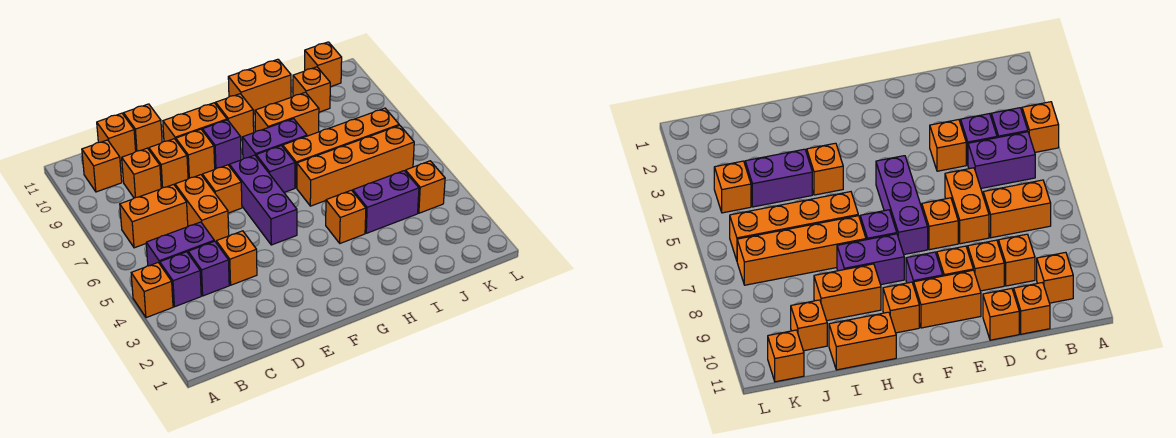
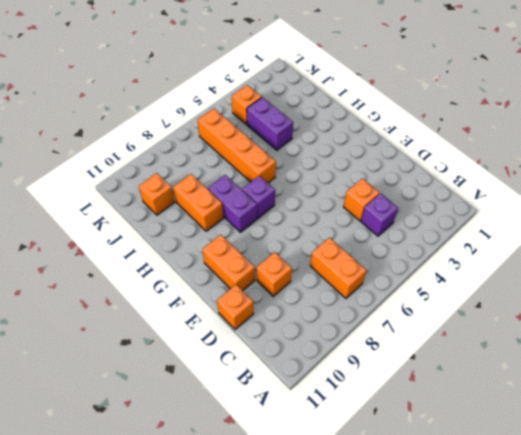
none -> orange 1x1 brick [131,263,173,318]
none -> purple 1x1 brick [160,252,201,307]
none -> purple 1x2 brick [146,222,214,266]

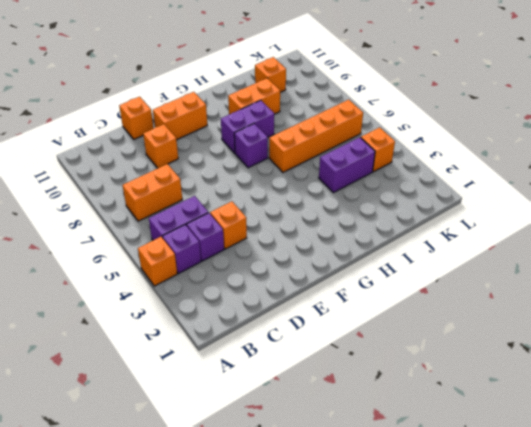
none -> orange 1x1 brick [82,140,122,192]
none -> orange 1x1 brick [122,148,161,198]
none -> orange 1x1 brick [97,113,136,161]

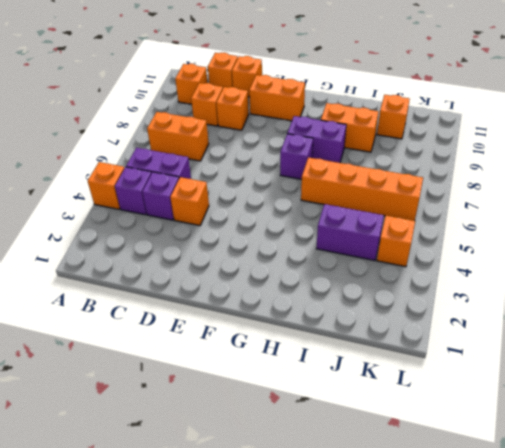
none -> orange 1x2 brick [175,175,229,242]
none -> orange 1x1 brick [202,165,242,213]
none -> orange 1x1 brick [176,129,215,179]

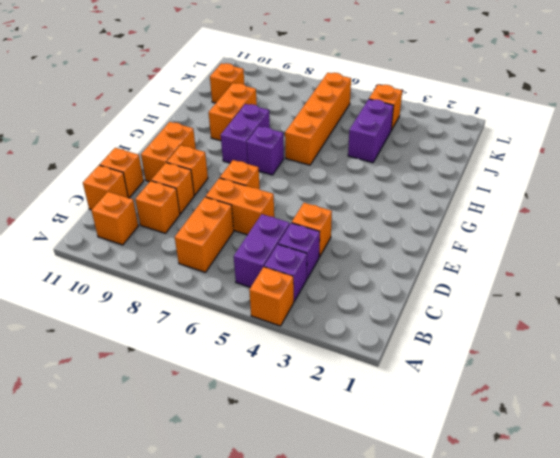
none -> purple 1x3 brick [229,155,297,245]
none -> purple 1x1 brick [202,120,241,169]
none -> orange 1x1 brick [216,94,254,140]

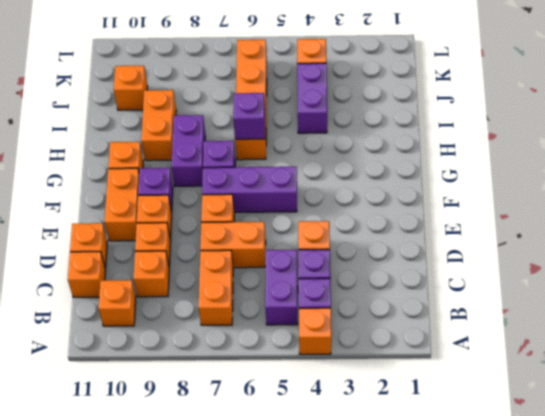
purple 1x1 brick [233,93,265,139] -> none
none -> orange 1x1 brick [326,190,366,243]
none -> orange 1x4 brick [283,108,399,188]
none -> orange 1x2 brick [228,59,291,114]

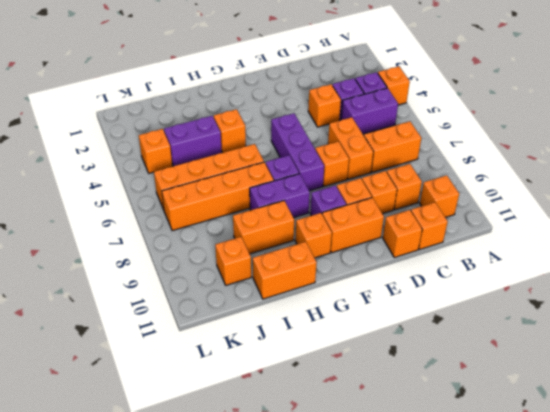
none -> orange 1x1 brick [305,42,342,87]

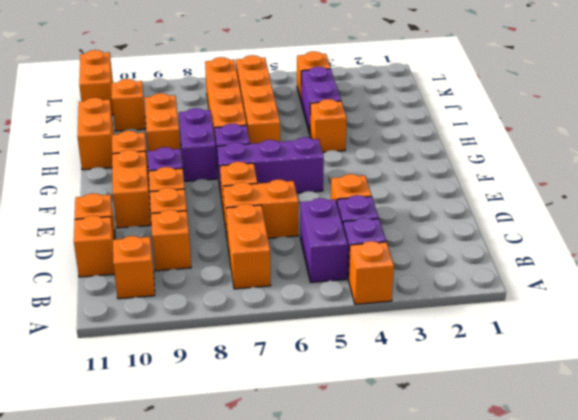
orange 1x2 brick [79,50,113,115] -> orange 1x1 brick [305,42,342,87]

